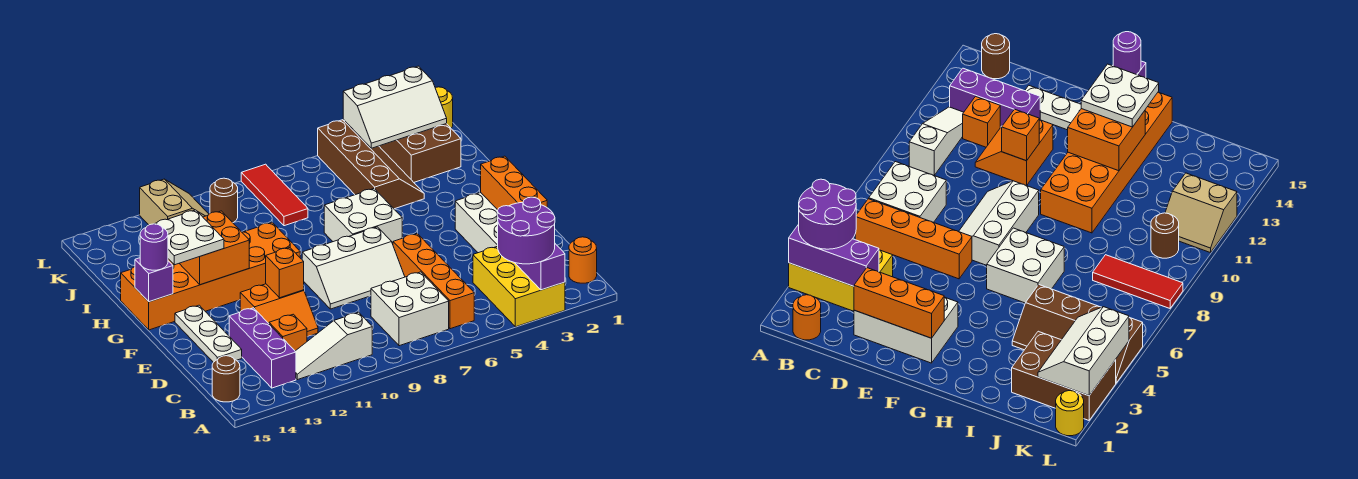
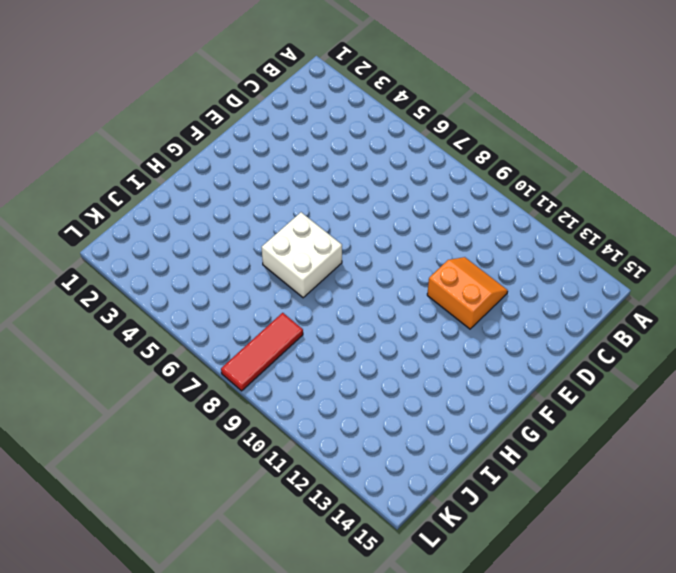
none -> yellow 2x3 brick [473,246,565,327]
none -> orange 1x1 round brick [569,237,597,283]
none -> orange 1x4 brick [393,234,474,329]

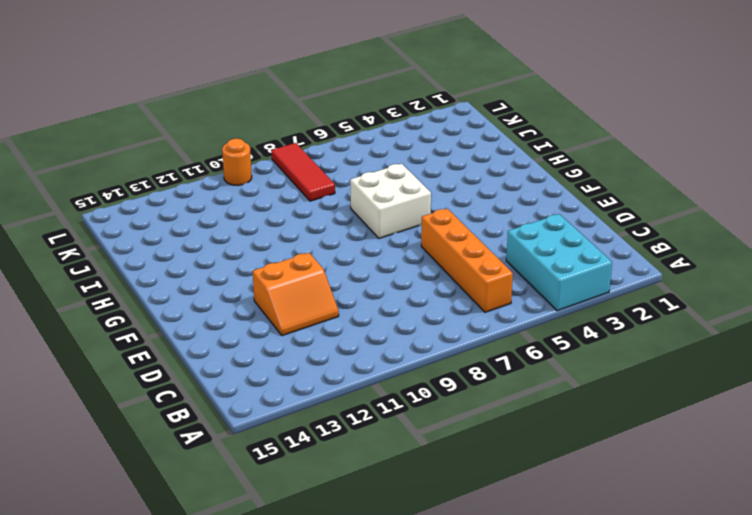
cyan 2x3 brick [506,214,612,311] -> yellow 2x3 brick [473,246,565,327]
orange 1x1 round brick [222,139,252,185] -> orange 1x1 round brick moved to [569,237,597,283]
none -> white 2x2 brick [371,272,449,346]
none -> white 1x3 slope [295,312,372,380]
none -> purple 1x3 brick [229,308,296,388]

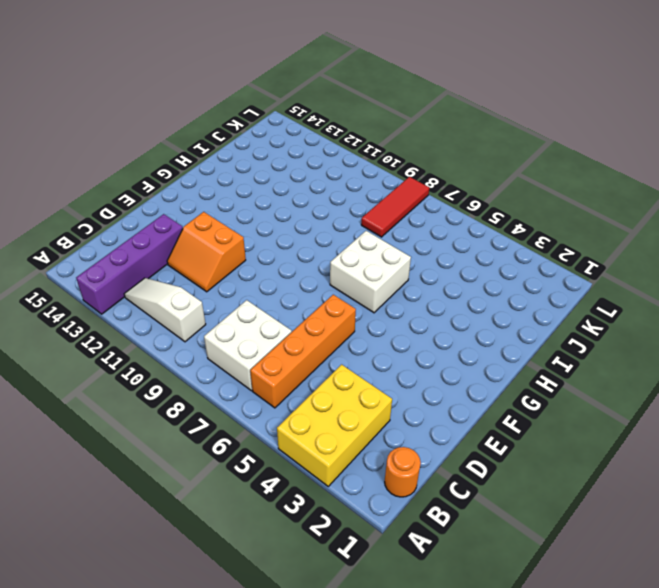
purple 1x4 brick [76,214,183,314] -> purple 1x3 brick [229,308,296,388]
none -> brown 1x1 round brick [212,356,240,402]
none -> orange 1x1 brick [269,314,307,351]
none -> white 2x3 brick [455,193,498,253]

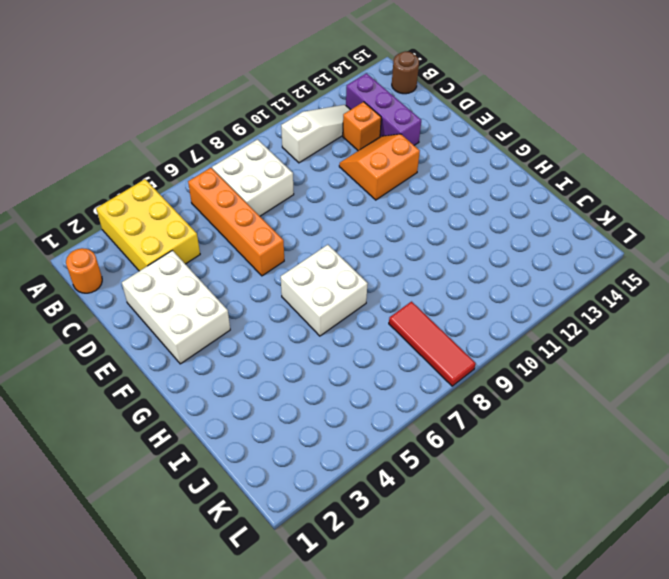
none -> white 1x3 plate [175,305,242,362]
none -> white 2x3 slope [302,227,405,309]
none -> orange 2x6 brick [121,223,300,330]

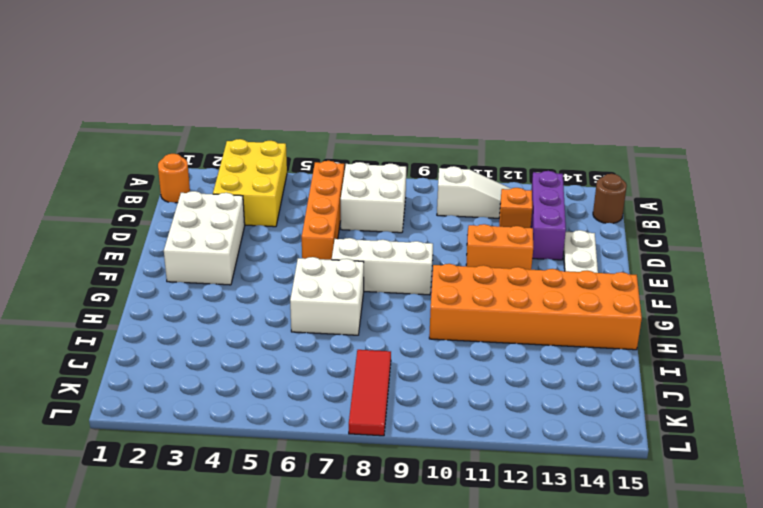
none -> brown 2x4 slope [318,120,424,209]
none -> brown 2x3 brick [379,124,461,182]
none -> brown 1x1 round brick [210,178,238,223]

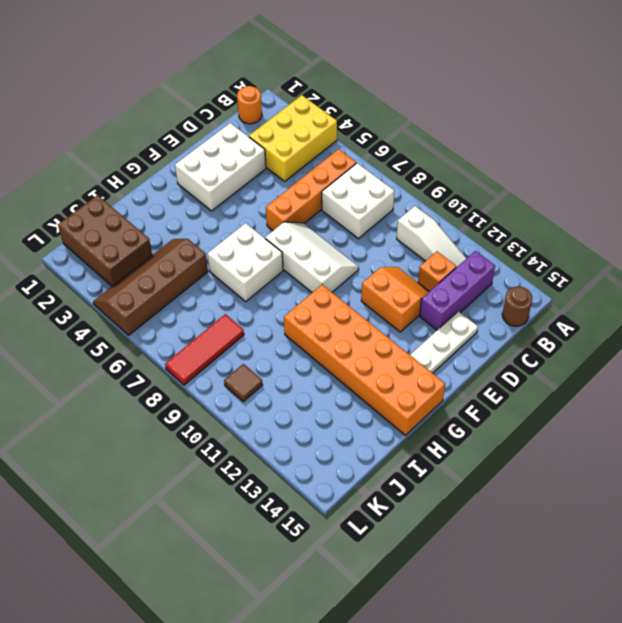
brown 2x3 brick [58,195,152,286] -> brown 2x3 brick turned to [379,124,461,182]
brown 1x1 tile [224,364,263,402] -> brown 1x1 round brick [210,178,238,223]
none -> tan 2x2 slope [140,179,209,225]
none -> yellow 1x1 round brick [435,87,453,128]
none -> purple 1x3 brick [515,244,565,290]

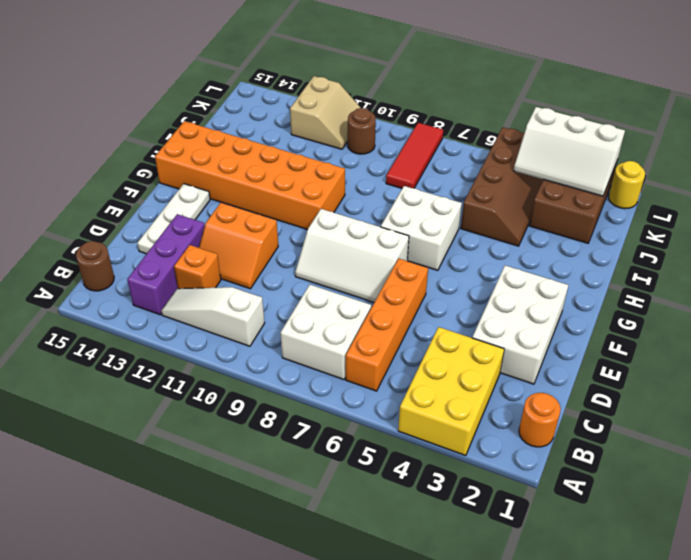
none -> purple 1x3 brick [515,244,565,290]
none -> orange 1x3 brick [481,156,547,210]
none -> orange 1x1 brick [266,248,304,298]

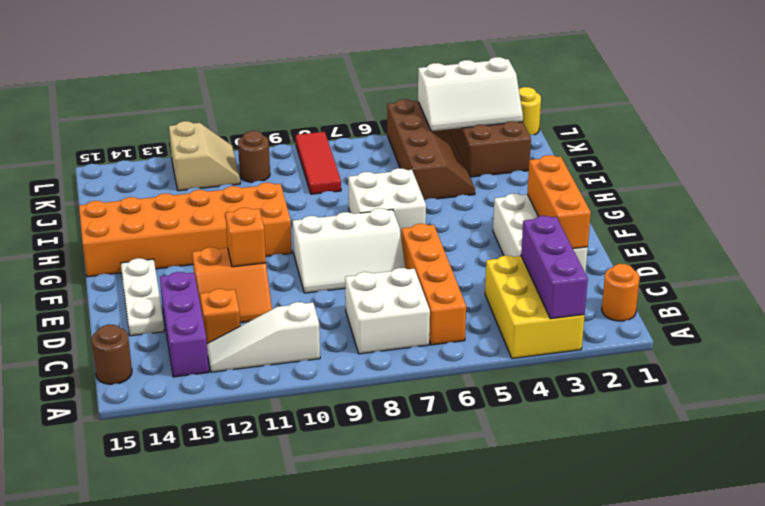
none -> orange 2x2 brick [179,211,249,285]
none -> purple 1x1 brick [135,258,173,302]
none -> purple 2x2 round brick [497,197,555,264]

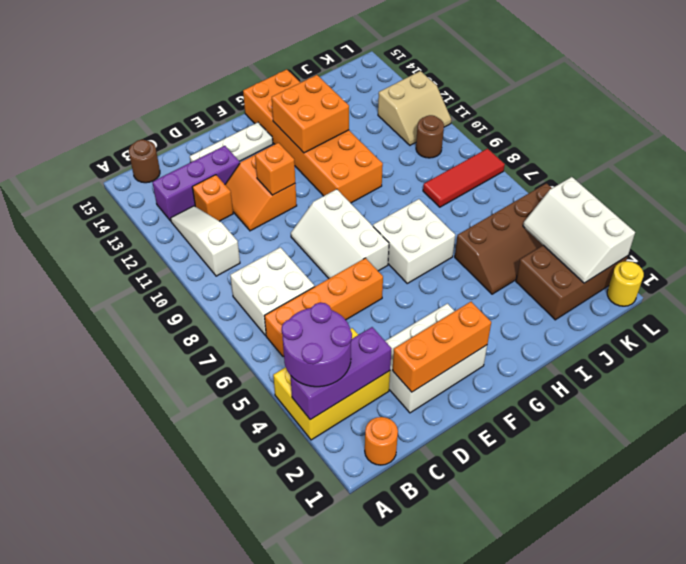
none -> purple 1x1 brick [135,258,173,302]
none -> white 2x2 plate [155,210,224,265]
none -> purple 1x1 round brick [140,224,168,270]

